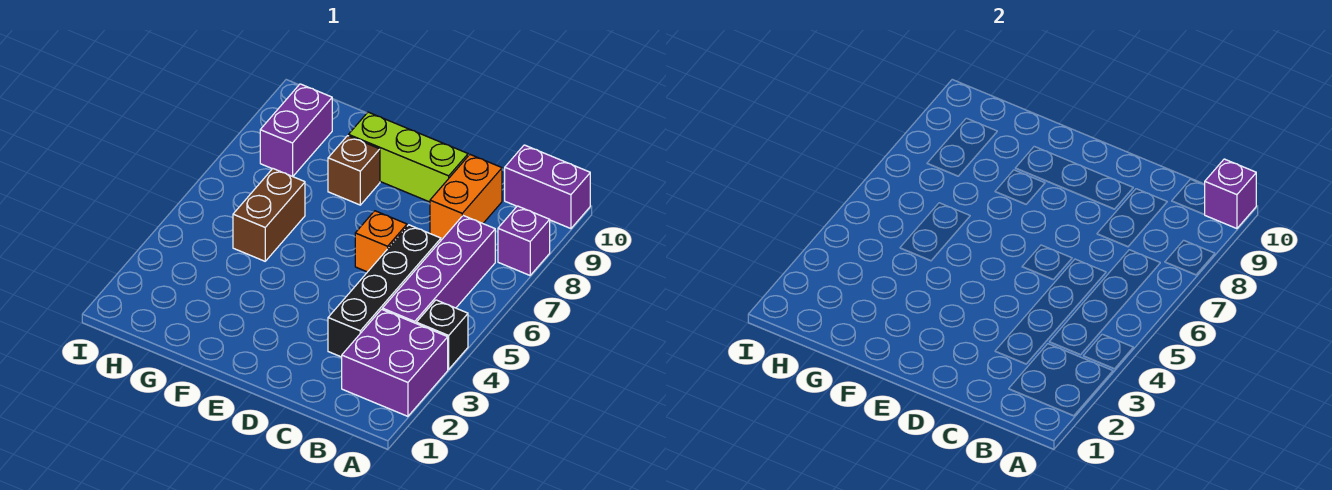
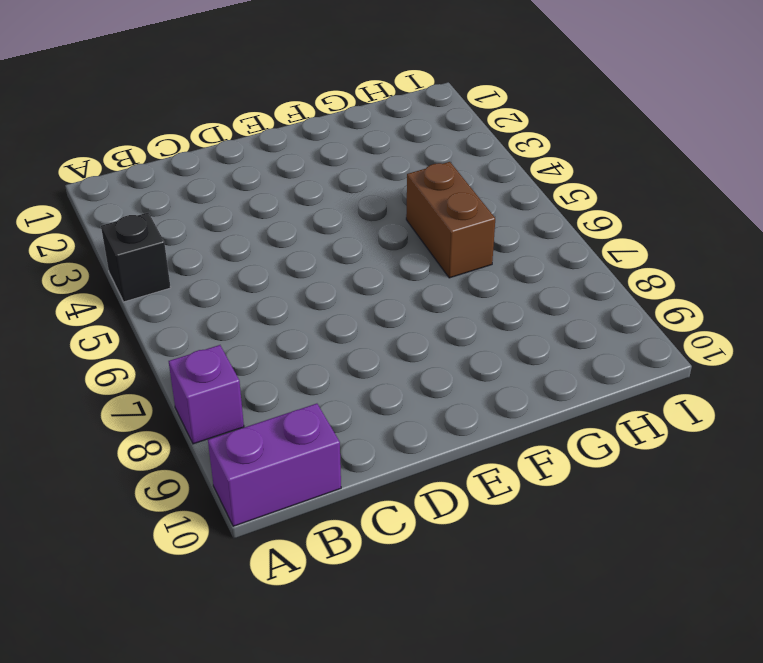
none -> purple 2x2 brick [342,309,448,416]
none -> purple 1x4 brick [382,216,495,323]
none -> black 1x4 brick [328,225,441,357]

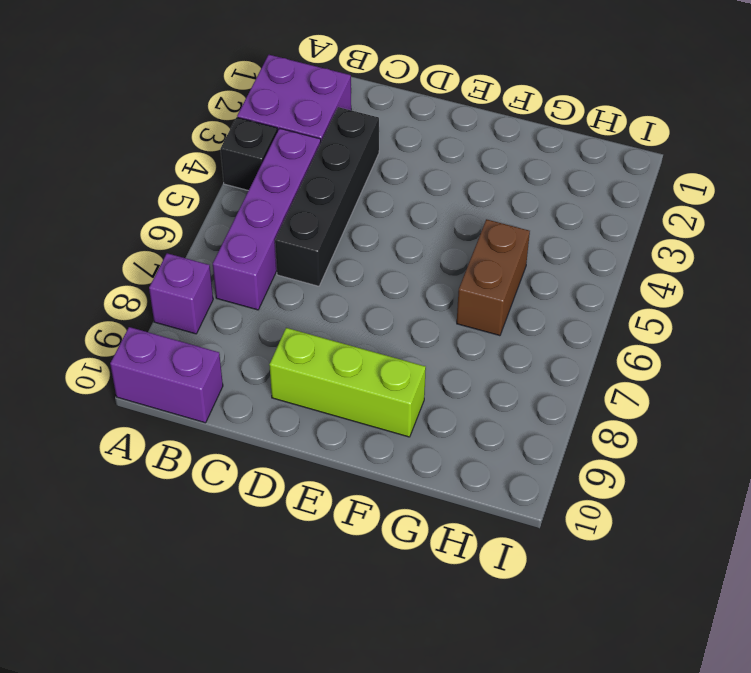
none -> orange 1x2 brick [430,155,502,239]
none -> orange 1x1 brick [355,211,407,272]
none -> brown 1x1 brick [328,136,380,205]

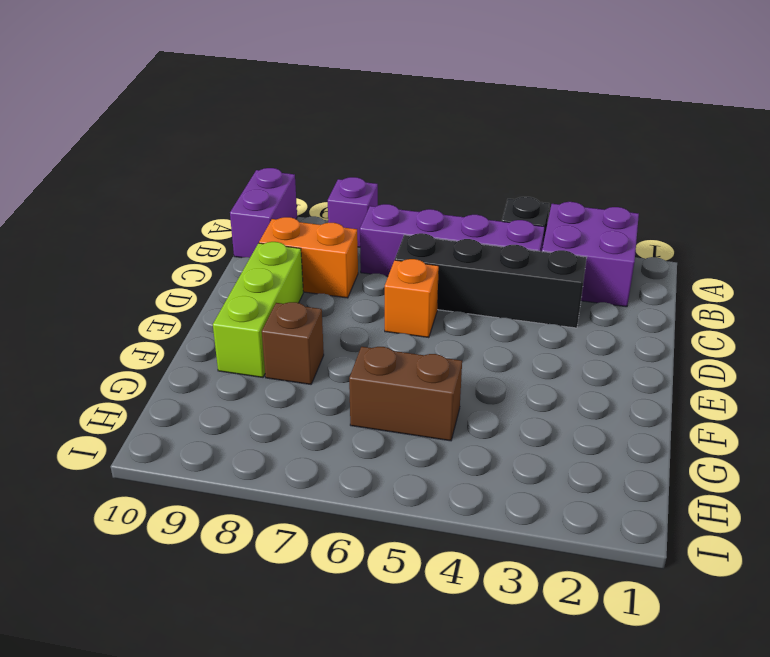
none -> purple 1x2 brick [260,84,332,176]
none -> purple 1x1 brick [1204,159,1256,229]

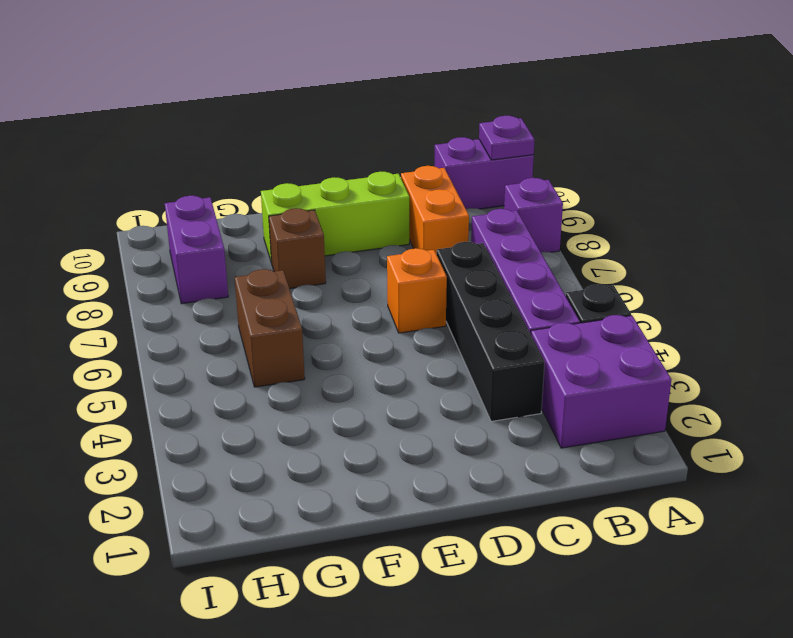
purple 1x1 plate [479,116,535,160] -> purple 1x1 brick [1204,159,1256,229]

